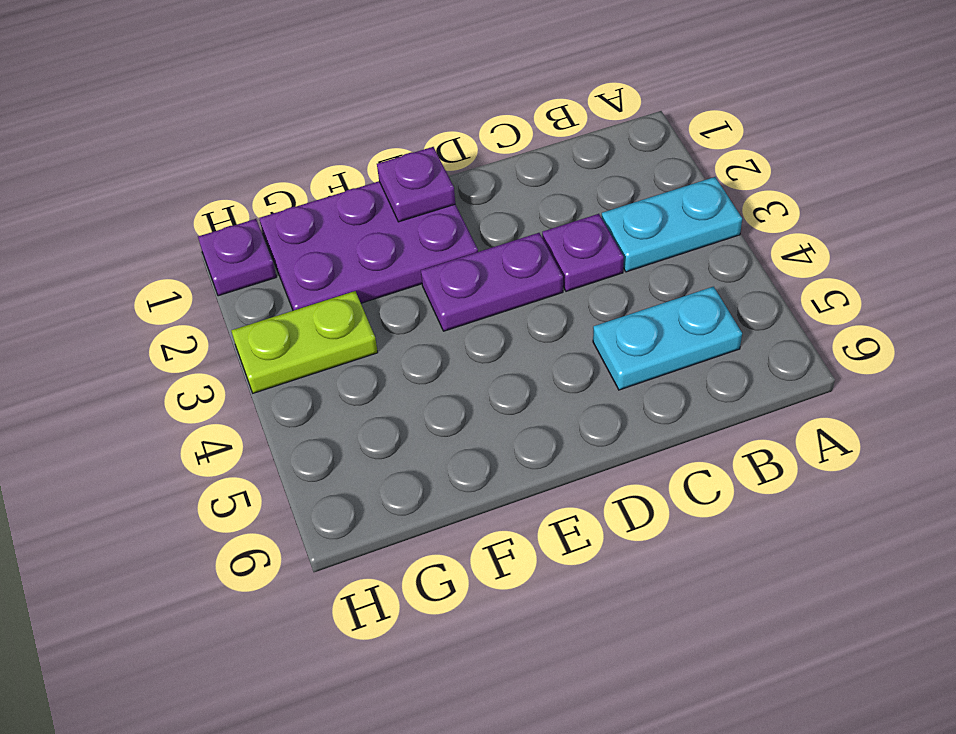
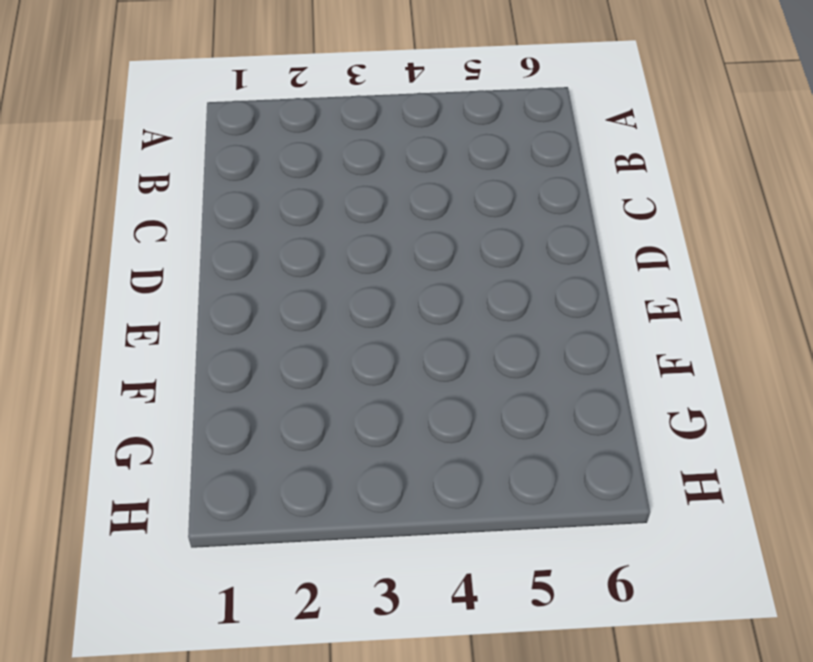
none -> cyan 1x2 plate [602,177,742,272]
none -> cyan 1x2 plate [593,287,742,390]

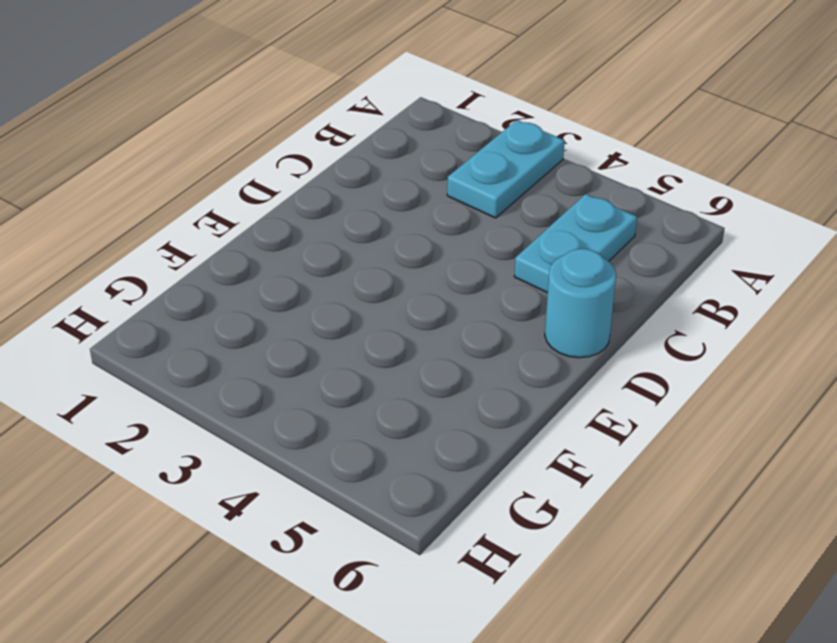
cyan 1x1 round brick [545,249,616,358] -> none
none -> purple 1x1 plate [542,214,624,291]
none -> purple 1x2 plate [421,233,563,331]

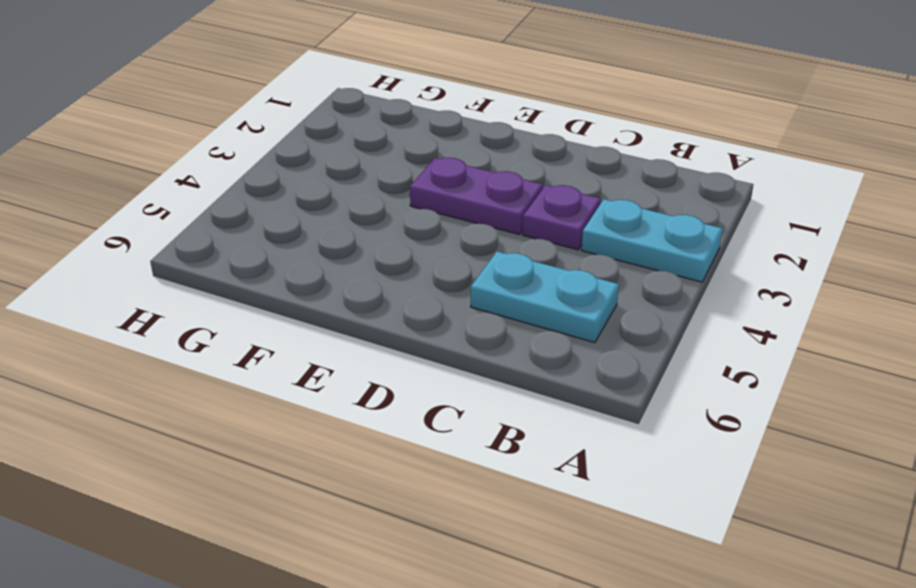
none -> purple 2x3 plate [259,181,478,311]
none -> lime 1x2 plate [231,291,378,393]

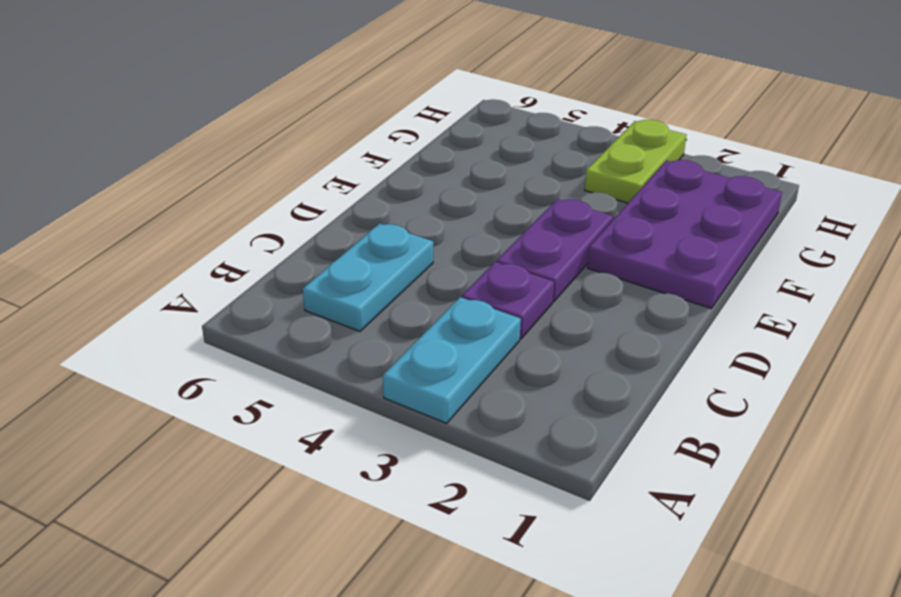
none -> purple 1x1 plate [198,219,276,296]
none -> purple 1x1 plate [377,147,455,222]

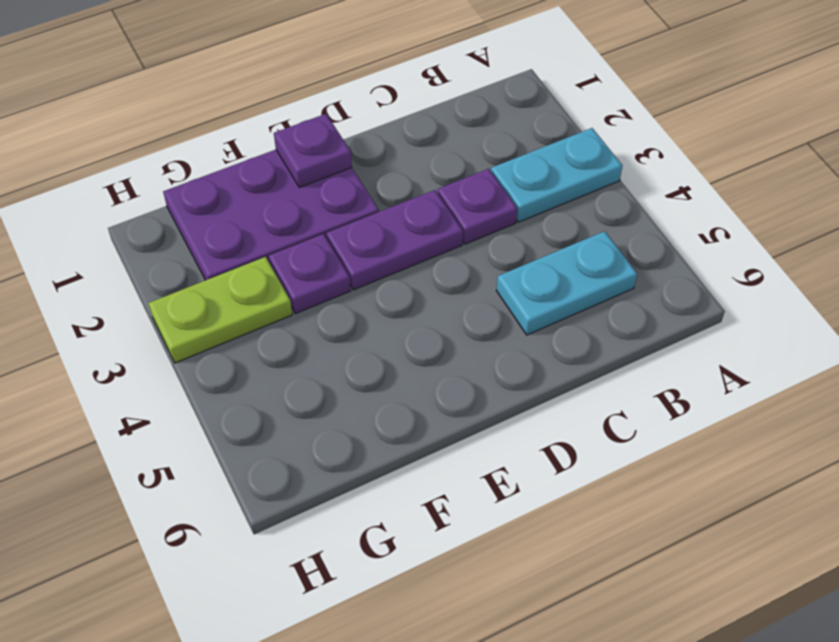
purple 1x1 plate [269,234,350,314] -> purple 1x1 plate moved to [198,219,276,296]

